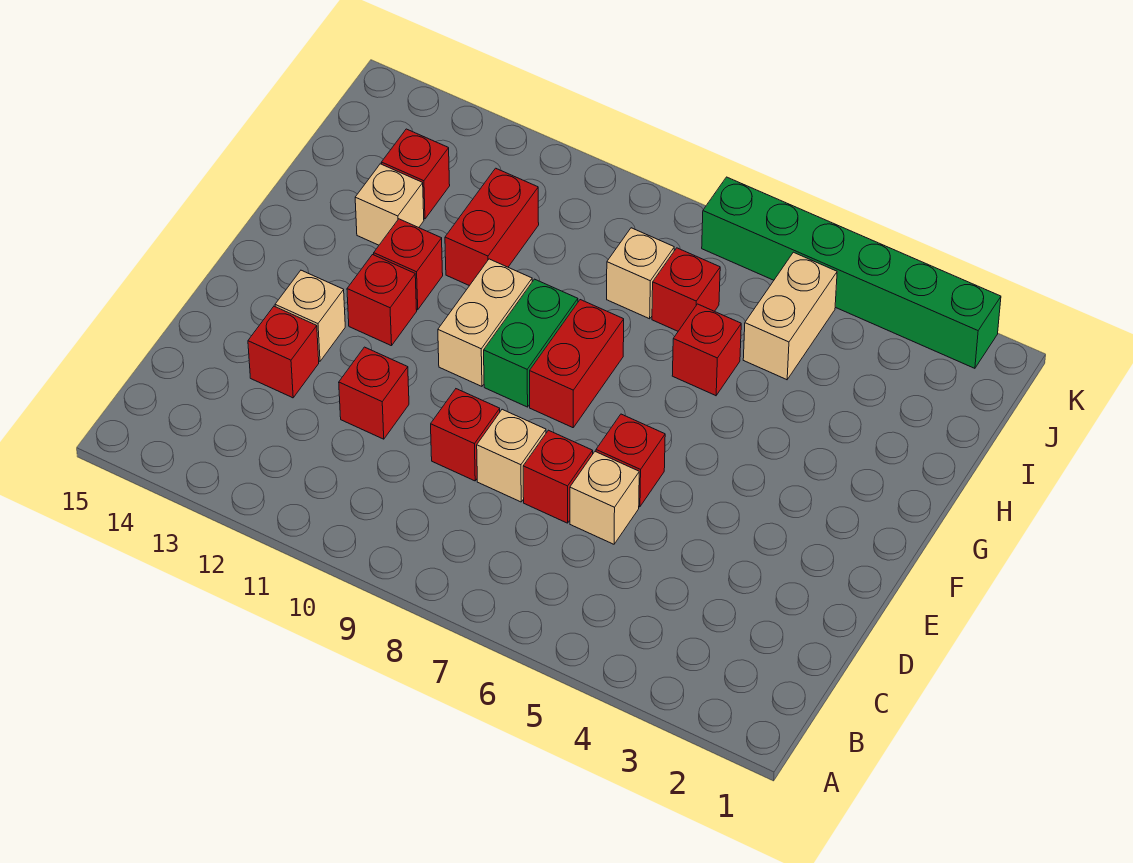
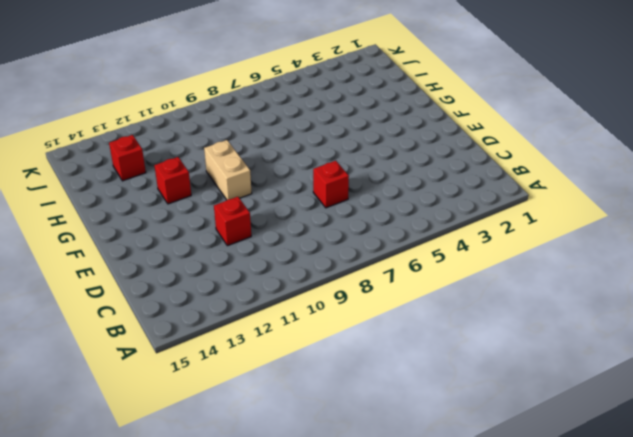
none -> tan 1x1 brick [570,452,639,544]
none -> tan 1x1 brick [477,409,546,502]
none -> red 1x1 brick [431,389,500,481]

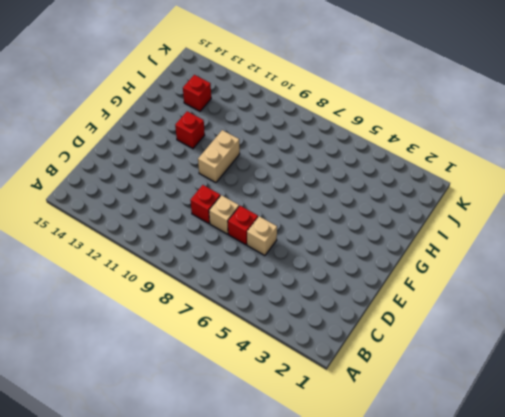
none -> red 1x1 brick [339,347,409,439]
none -> red 1x1 brick [248,306,319,398]
none -> red 1x1 brick [596,414,665,507]

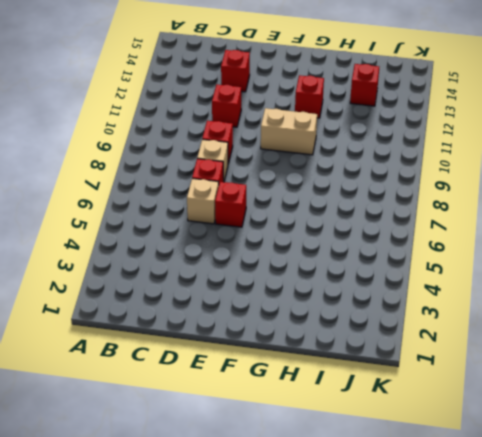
none -> tan 1x1 brick [275,270,345,361]
none -> red 1x2 brick [530,300,624,428]
none -> green 1x2 brick [484,279,578,407]

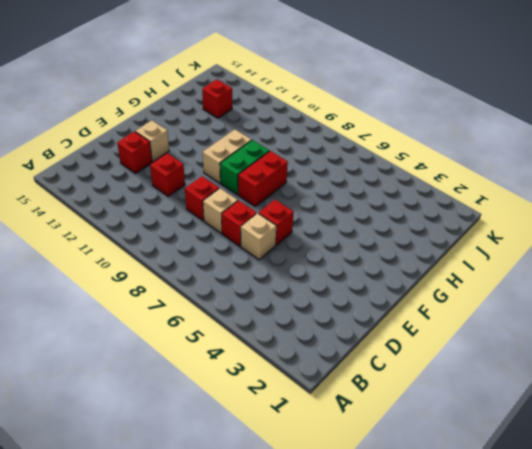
none -> red 1x1 brick [347,255,417,346]
none -> red 1x1 brick [374,219,443,310]
none -> red 1x1 brick [672,304,741,396]

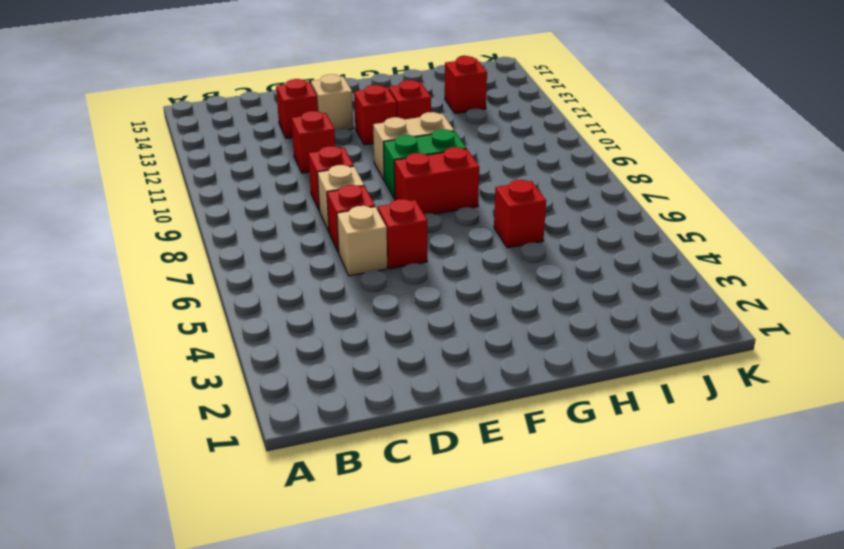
none -> red 1x2 brick [445,168,539,286]
none -> tan 1x1 brick [355,164,424,245]
none -> tan 1x2 brick [743,252,837,380]

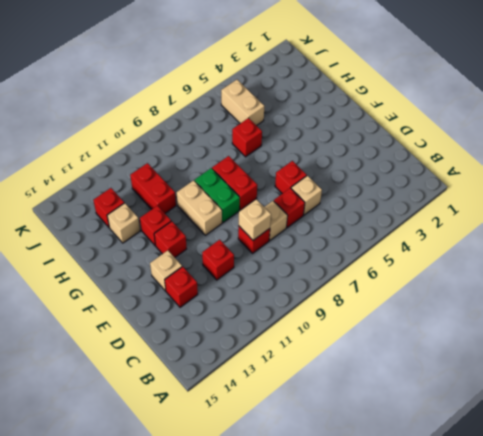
tan 1x1 brick [239,199,271,240] -> tan 1x1 brick moved to [607,228,674,319]
none -> red 1x1 brick [652,248,720,331]
none -> green 1x6 brick [702,177,1001,368]

